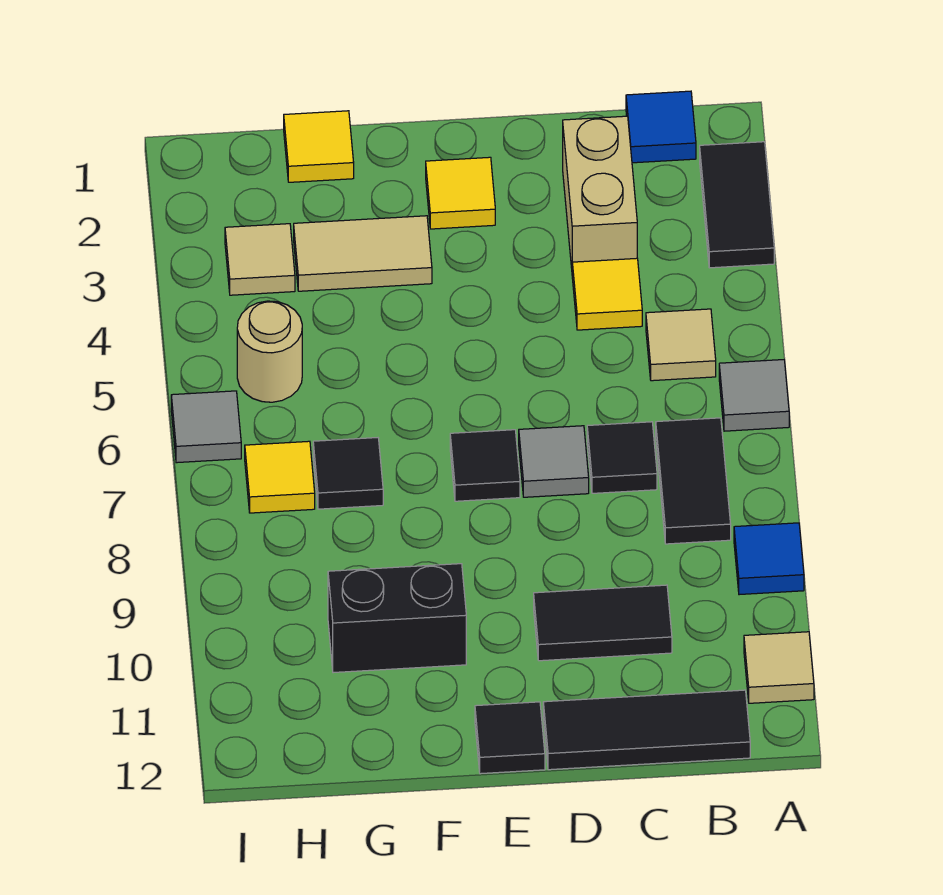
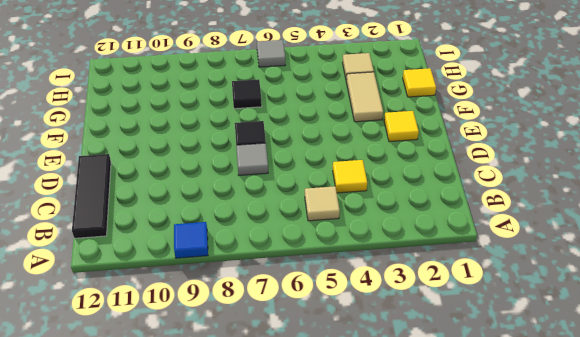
none -> black 1x2 tile [700,142,774,268]
none -> grey 1x1 tile [719,360,789,431]
none -> tan 1x1 tile [744,632,814,703]

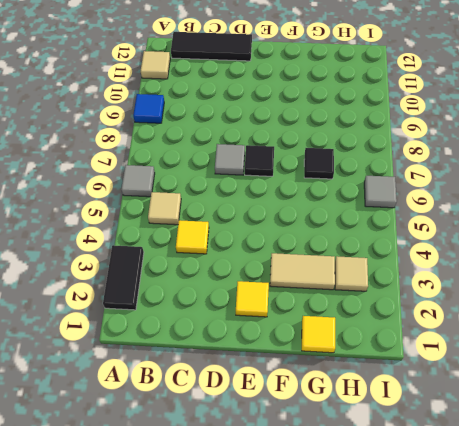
none -> blue 1x1 tile [626,91,696,163]
none -> black 1x2 tile [656,418,731,544]
none -> tan 1x2 brick [563,116,637,268]

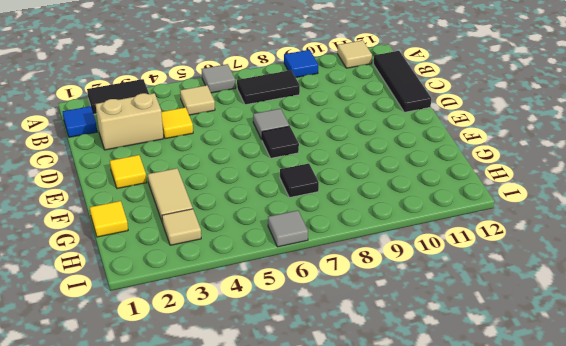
none -> black 1x1 tile [587,422,657,493]
none -> black 1x2 tile [534,585,672,661]
none -> black 1x1 tile [475,702,545,774]

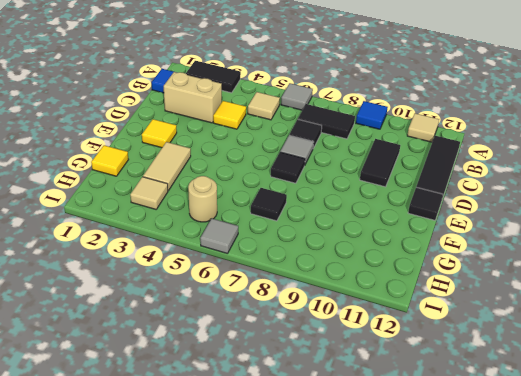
none -> black 1x2 brick [328,564,466,673]
none -> yellow 1x1 tile [245,441,315,513]

